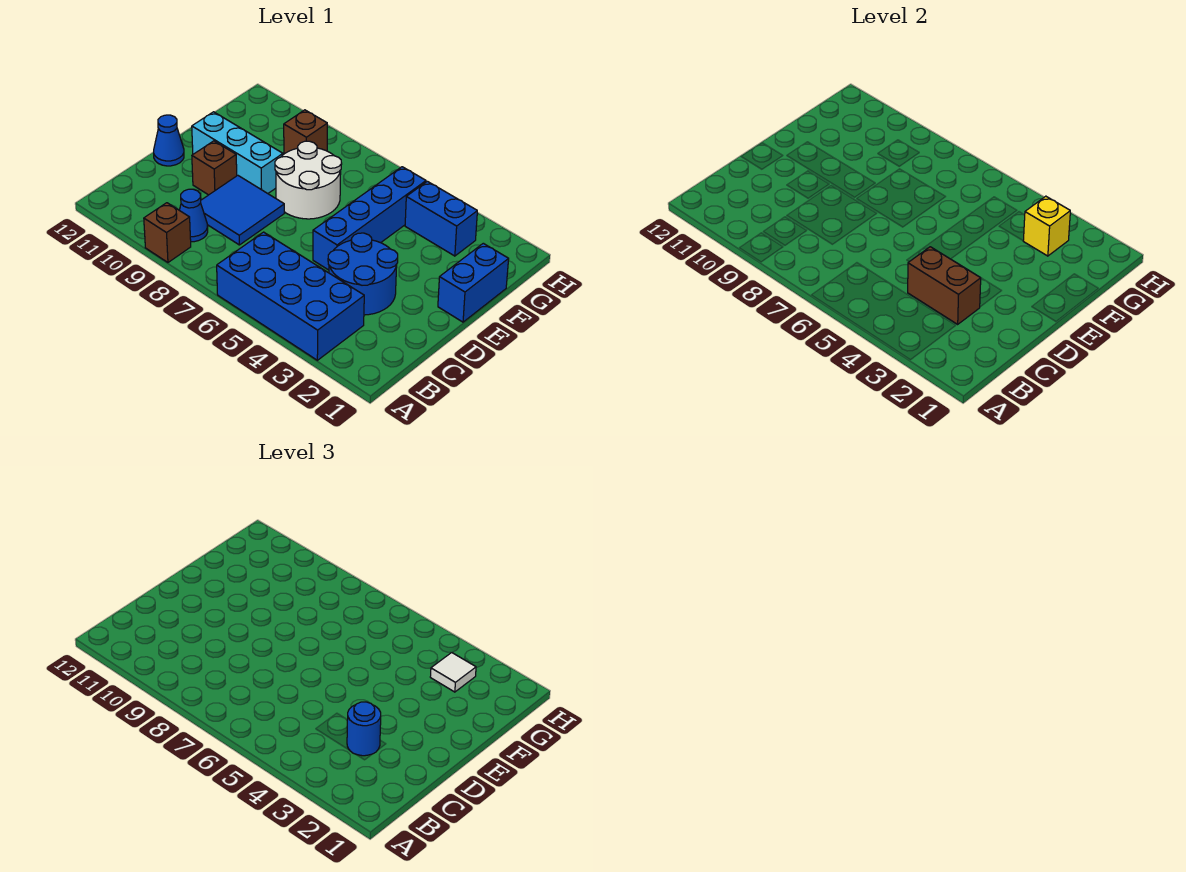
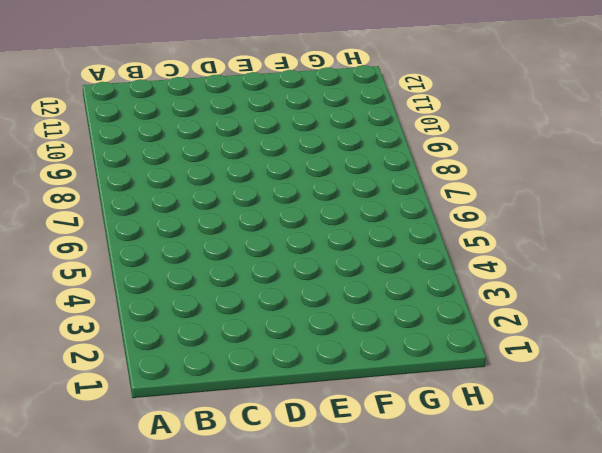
none -> blue 2x4 brick [217,232,364,360]
none -> brown 1x1 brick [144,203,191,262]
none -> blue 1x1 cone [179,189,208,242]

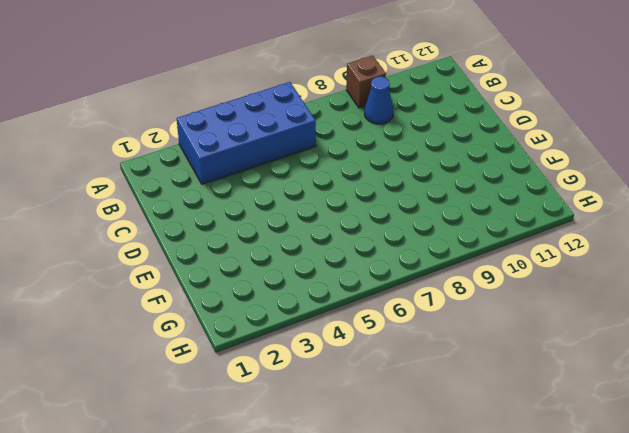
none -> blue 2x2 round brick [328,233,398,315]
none -> blue 2x2 tile [201,175,284,245]
none -> blue 1x4 brick [313,167,426,270]

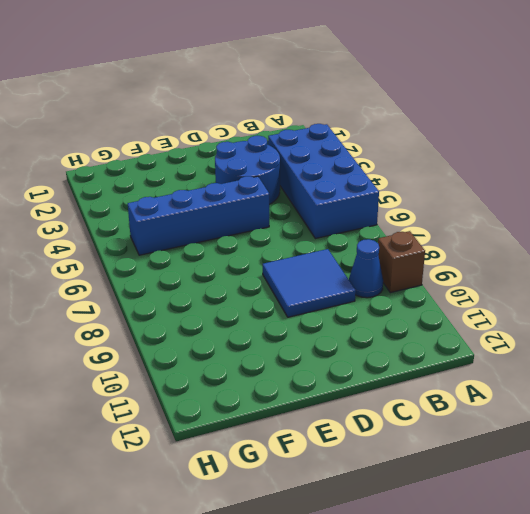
none -> brown 1x1 brick [192,141,237,195]
none -> blue 1x1 cone [154,115,184,166]
none -> blue 1x2 brick [438,243,509,322]

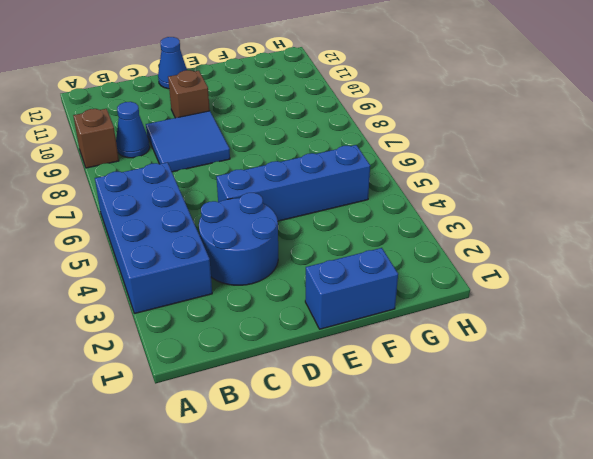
none -> white 2x2 round brick [275,141,342,219]
none -> cyan 1x3 brick [192,112,283,193]
none -> blue 1x2 brick [405,181,477,256]

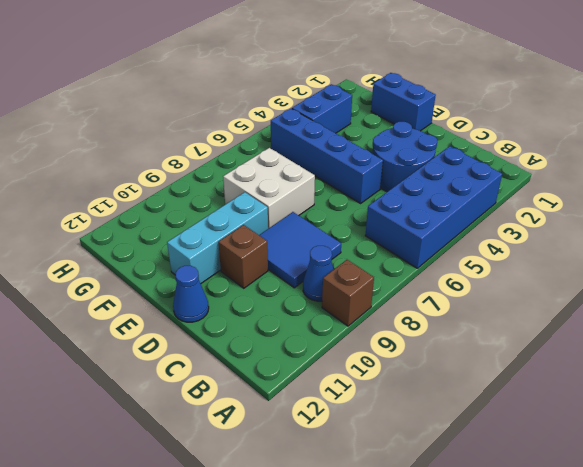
white 2x2 brick [223,148,315,228] -> white 2x2 round brick [275,141,342,219]
none -> brown 1x1 brick [284,110,327,154]
none -> brown 1x2 brick [908,247,981,324]
none -> yellow 1x1 brick [1023,196,1070,256]

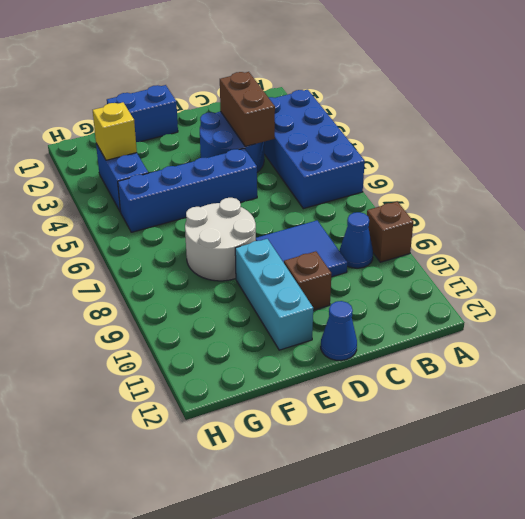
none -> brown 1x1 brick [284,110,327,154]
none -> blue 1x1 round brick [347,702,381,756]
none -> white 1x1 tile [430,653,476,692]

